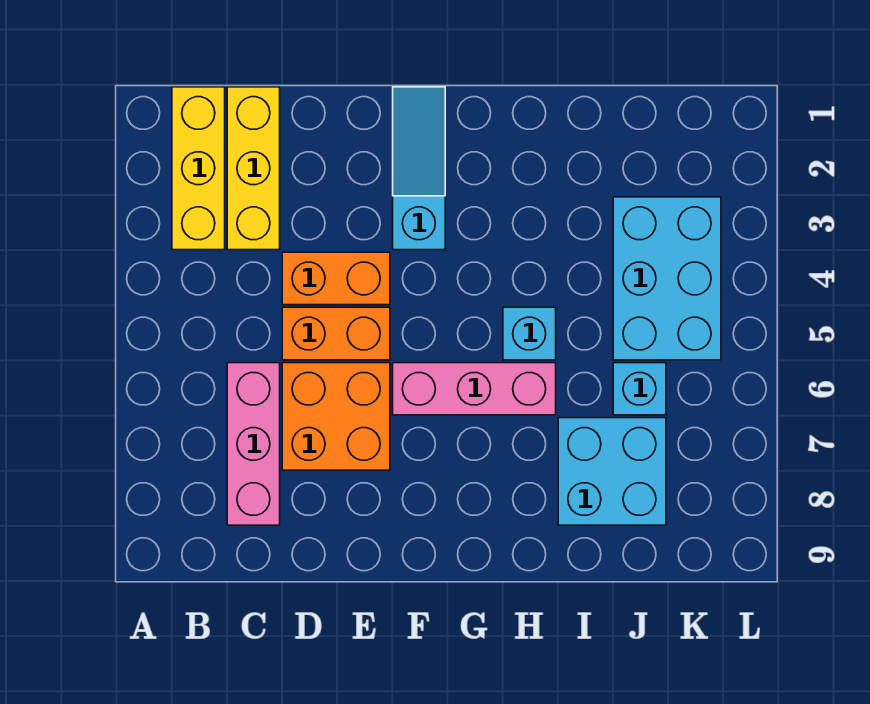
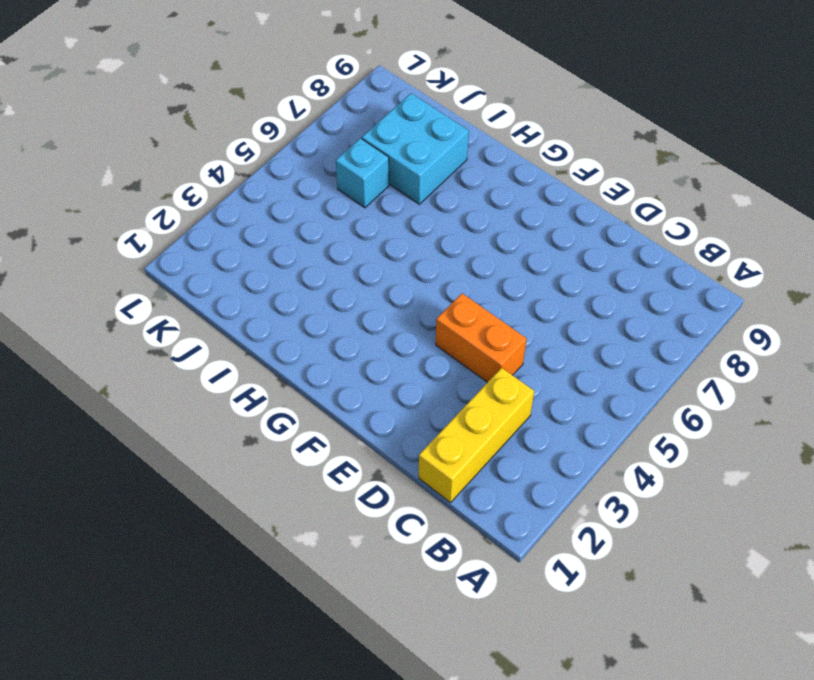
none -> yellow 1x3 brick [172,87,225,250]
none -> pink 1x3 brick [227,363,280,525]
none -> orange 1x2 brick [282,307,390,360]

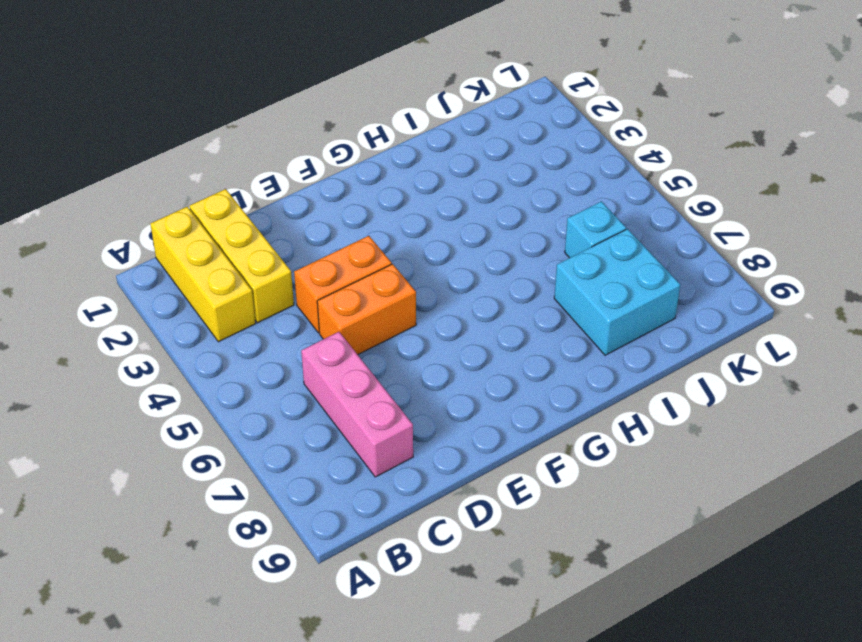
none -> orange 2x2 brick [282,363,390,470]
none -> cyan 1x3 slope [393,87,445,250]
none -> pink 1x3 brick [393,363,556,415]

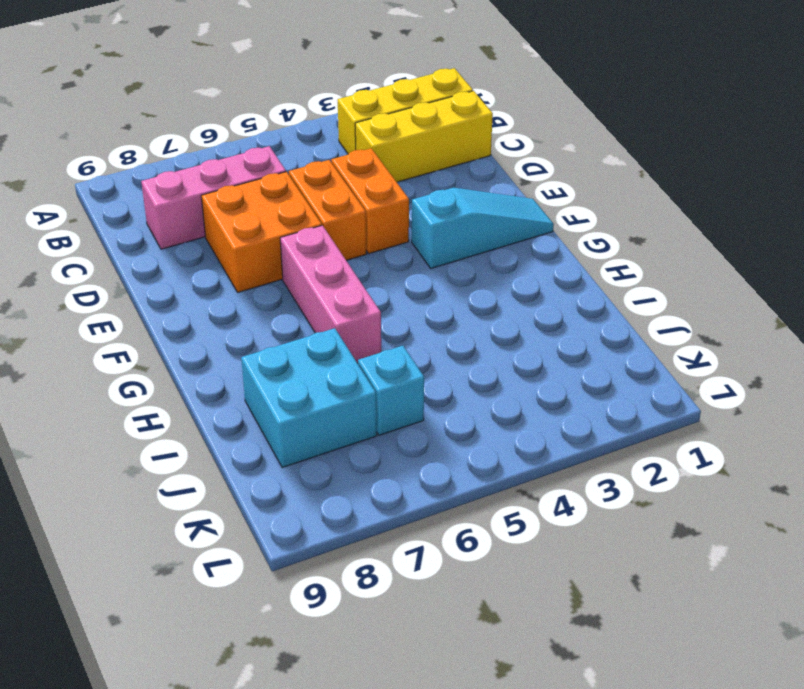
none -> cyan 1x1 brick [503,307,556,360]
none -> cyan 2x3 brick [613,197,721,360]

